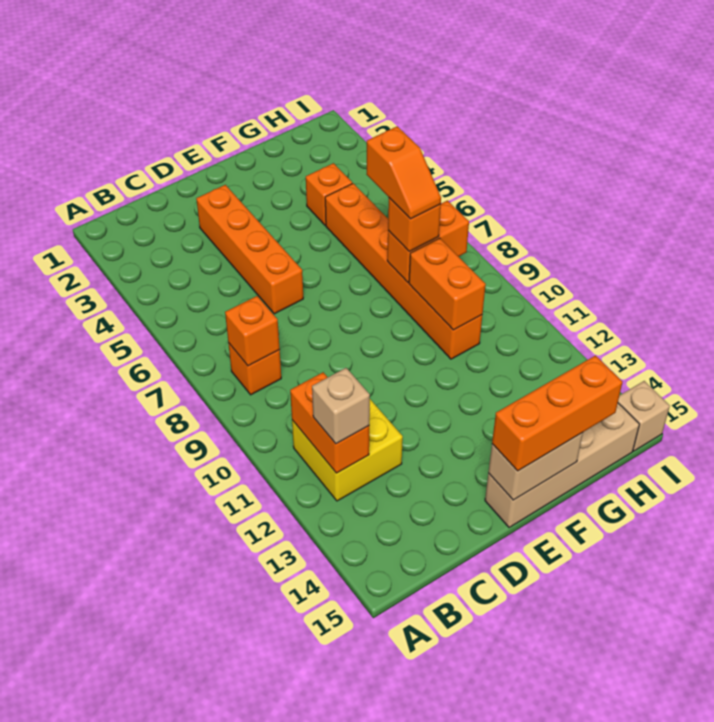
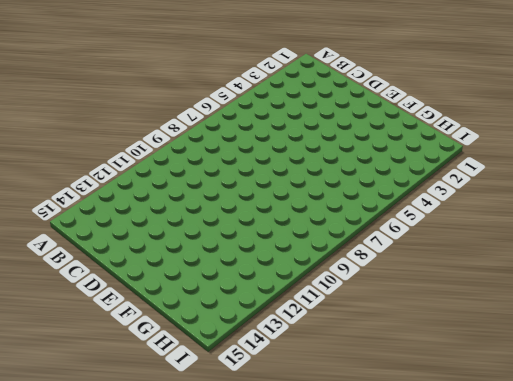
none -> orange 1x1 brick [228,343,281,395]
none -> yellow 2x2 brick [292,399,403,501]
none -> orange 1x4 brick [196,185,303,314]

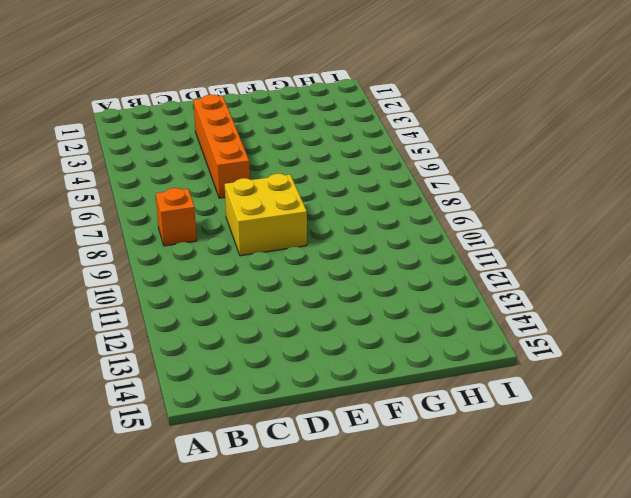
yellow 2x2 brick [225,174,307,256] -> yellow 2x2 brick moved to [292,399,403,501]
none -> tan 1x4 brick [485,403,639,528]
none -> orange 1x1 brick [306,163,352,225]
none -> orange 1x6 brick [325,183,482,359]

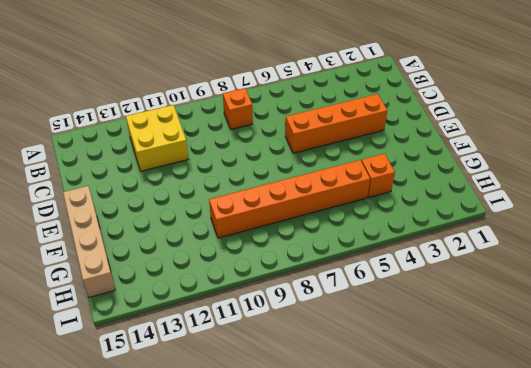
none -> tan 1x1 brick [618,381,670,451]
none -> orange 1x1 brick [225,296,280,366]
none -> orange 1x2 brick [290,372,369,473]

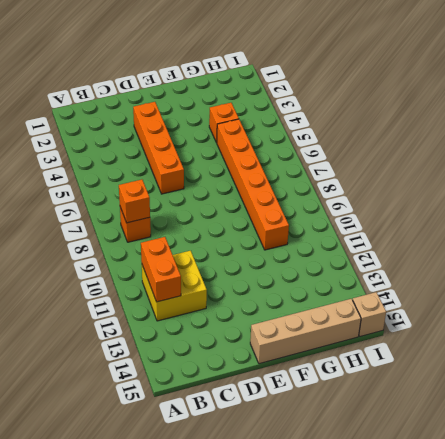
none -> tan 1x2 brick [488,433,583,500]
none -> orange 1x2 brick [387,201,469,283]
none -> orange 1x2 brick [409,238,486,330]

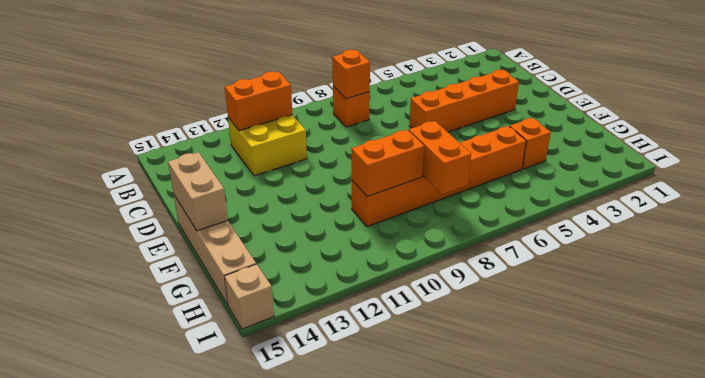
none -> tan 1x1 brick [312,368,370,444]
none -> orange 1x3 brick [492,356,622,471]
none -> orange 1x1 brick [388,198,441,252]

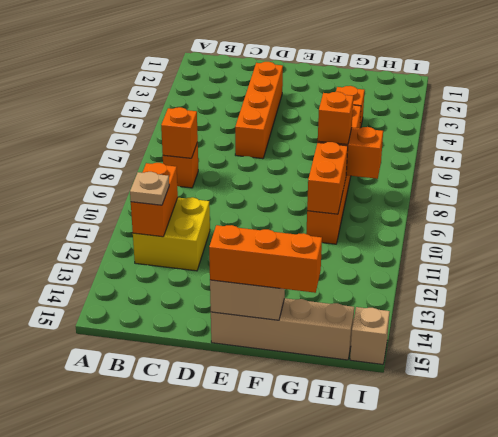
tan 1x1 plate [130,172,169,205] -> tan 1x1 brick [312,368,370,444]
none -> orange 1x2 slope [366,126,441,219]

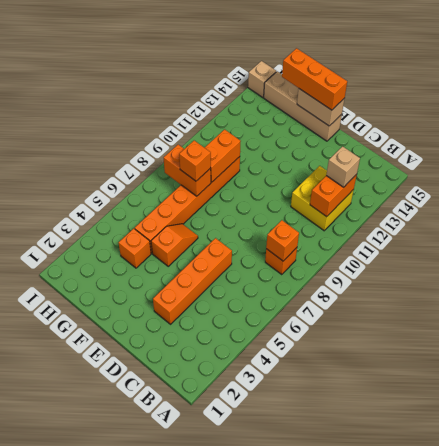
orange 1x2 slope [151,224,198,266] -> orange 1x2 slope moved to [366,126,441,219]

